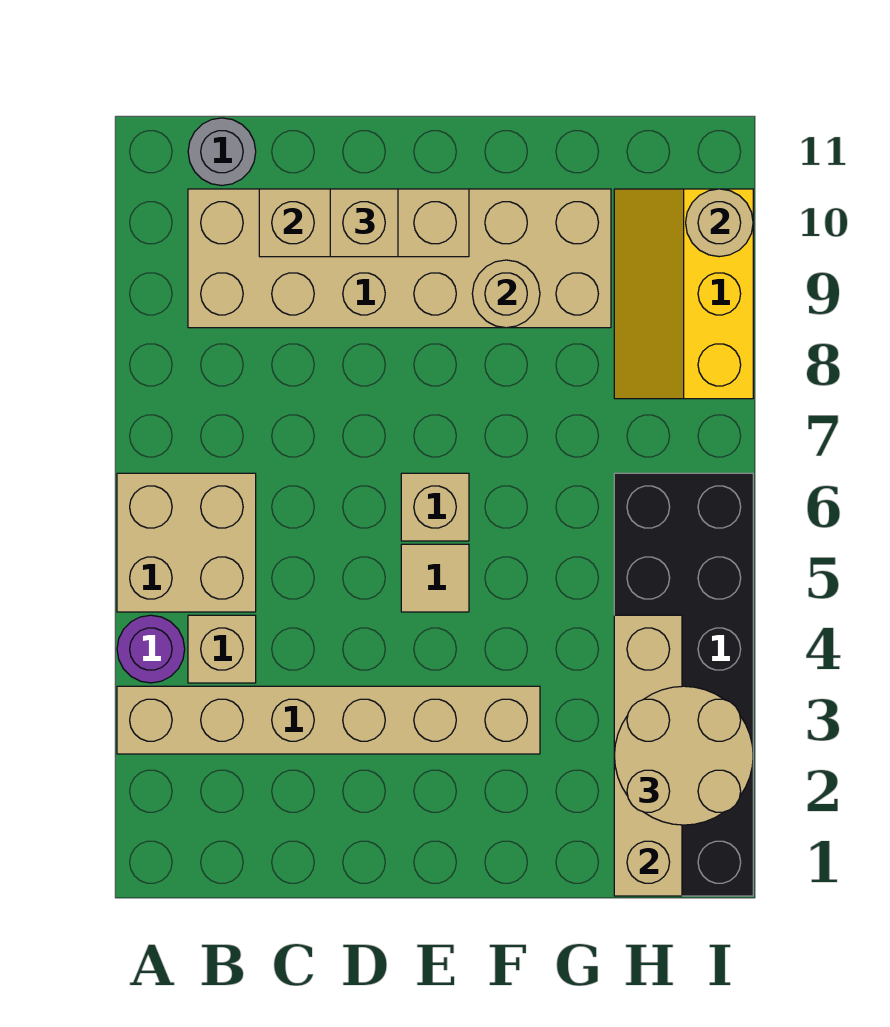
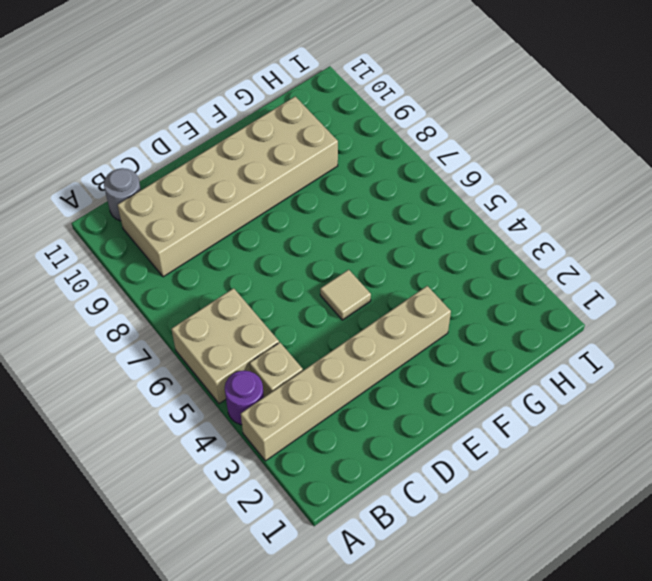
none -> tan 1x1 brick [401,473,469,541]
none -> black 2x6 brick [614,473,753,896]
none -> yellow 2x3 slope [614,189,753,399]

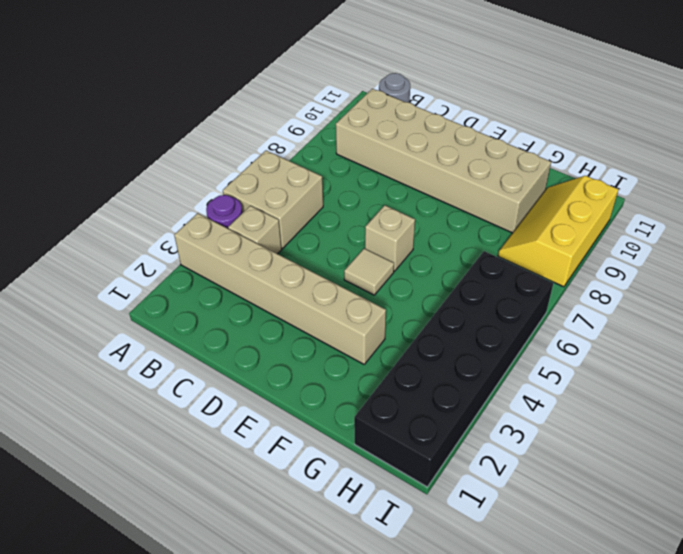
none -> tan 1x3 brick [259,189,469,257]
none -> tan 1x1 round brick [472,260,540,328]
none -> tan 1x4 brick [614,615,682,896]

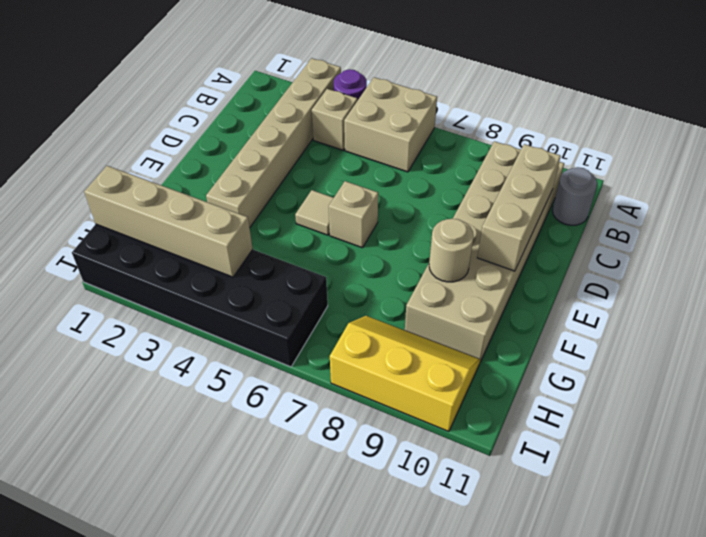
none -> tan 1x1 round brick [686,189,753,257]
none -> tan 1x1 brick [330,189,398,257]
none -> tan 2x2 round brick [614,686,753,825]

